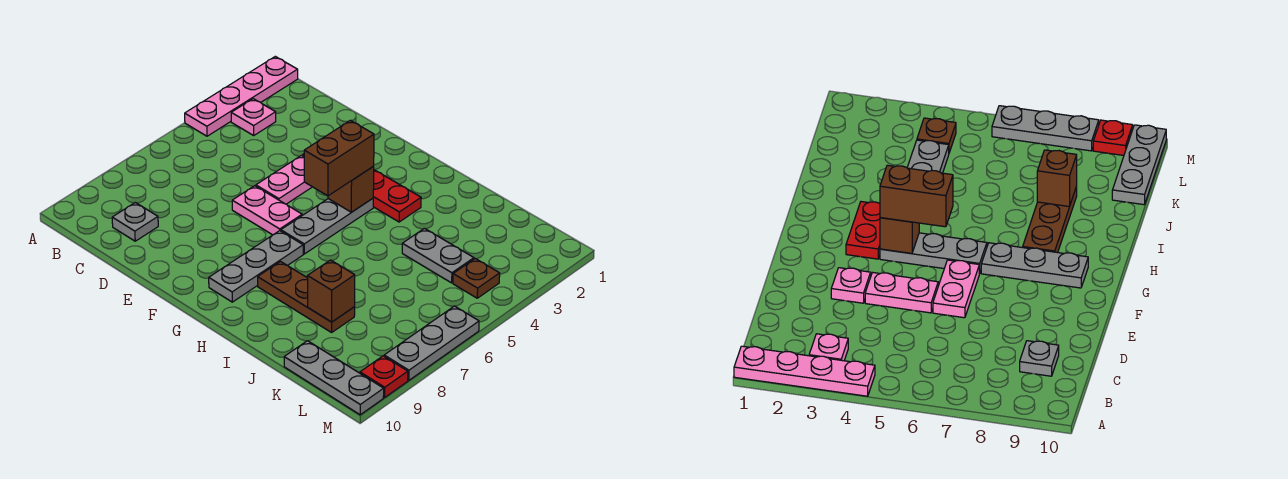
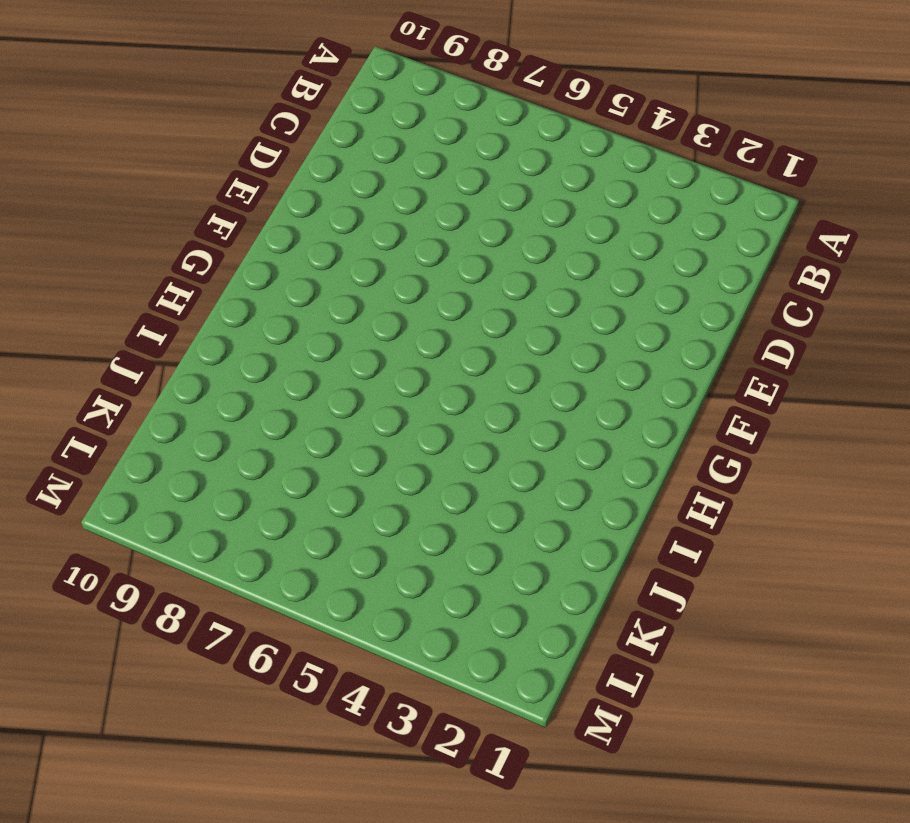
none -> pink 1x4 plate [185,56,298,136]
none -> pink 1x1 plate [231,99,276,135]
none -> grey 1x1 plate [112,202,158,241]

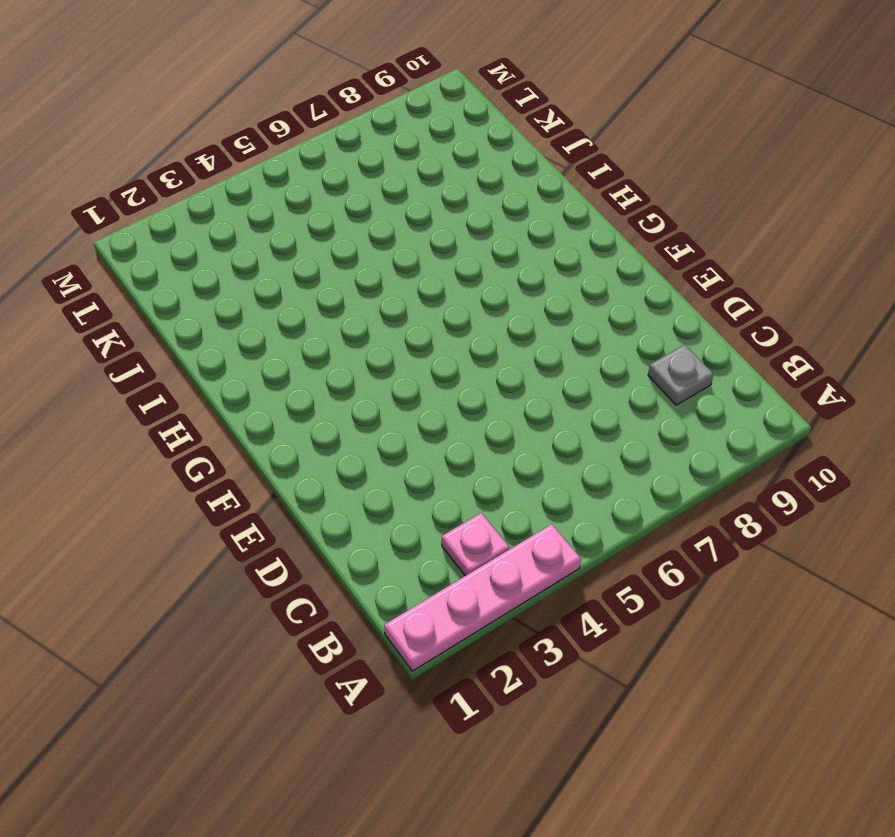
none -> pink 1x1 plate [831,268,871,303]
none -> pink 1x2 plate [256,156,312,204]
none -> pink 1x2 plate [232,186,302,235]

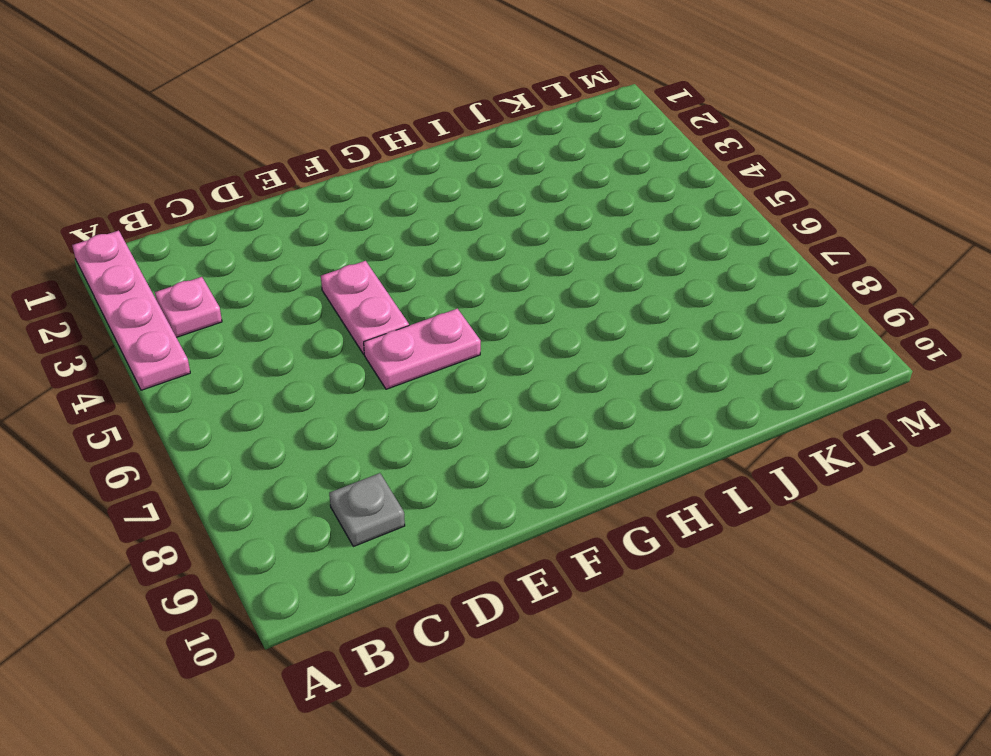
none -> pink 1x1 plate [831,268,871,303]
none -> red 1x2 plate [373,170,421,222]
none -> grey 1x3 plate [281,198,373,254]

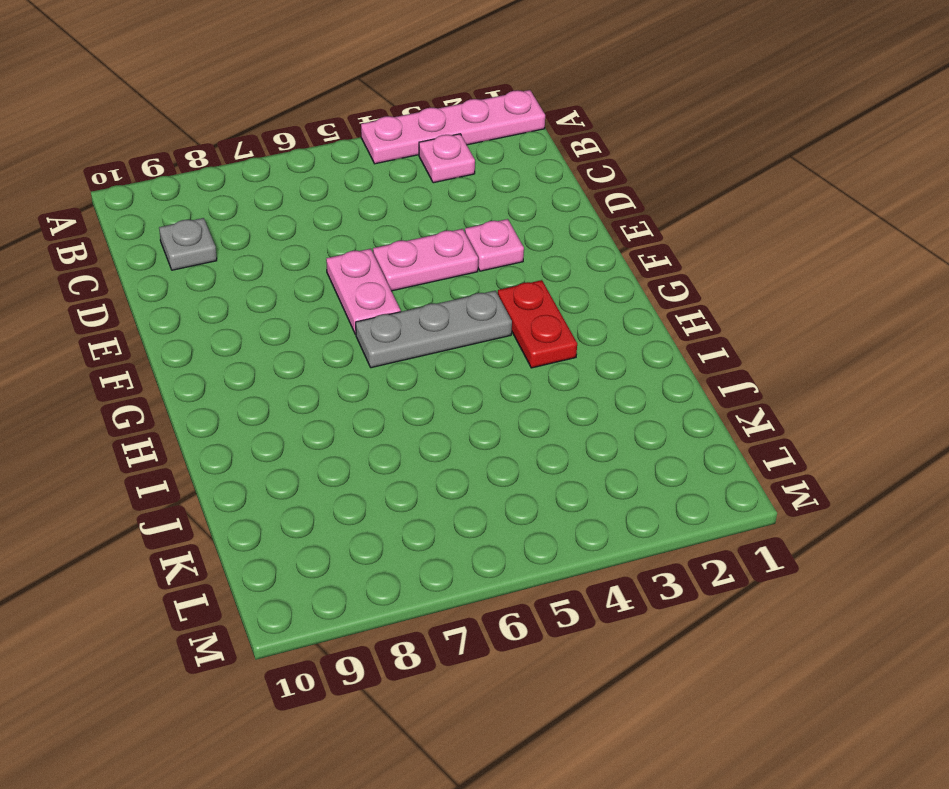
none -> grey 1x3 plate [209,231,303,302]
none -> brown 1x3 plate [258,262,355,332]
none -> grey 1x2 plate [402,228,474,283]

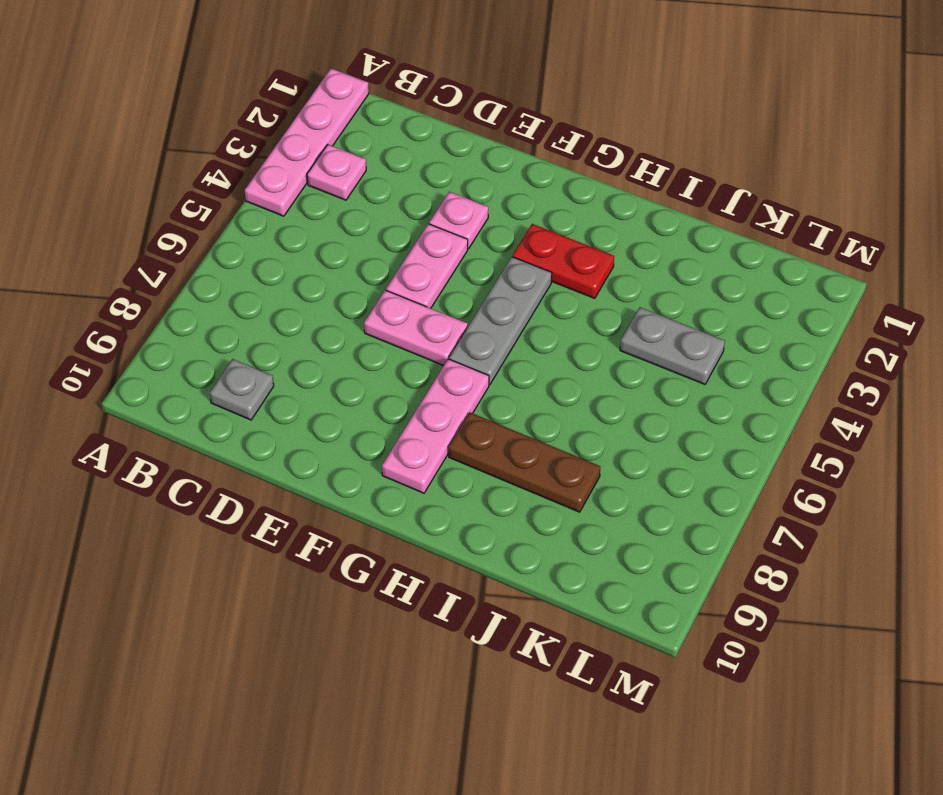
pink 1x3 plate [382,359,489,493] -> grey 1x3 plate [209,231,303,302]
none -> grey 1x3 plate [284,341,384,415]
none -> brown 1x1 plate [453,259,500,298]
none -> grey 1x3 plate [384,306,479,380]

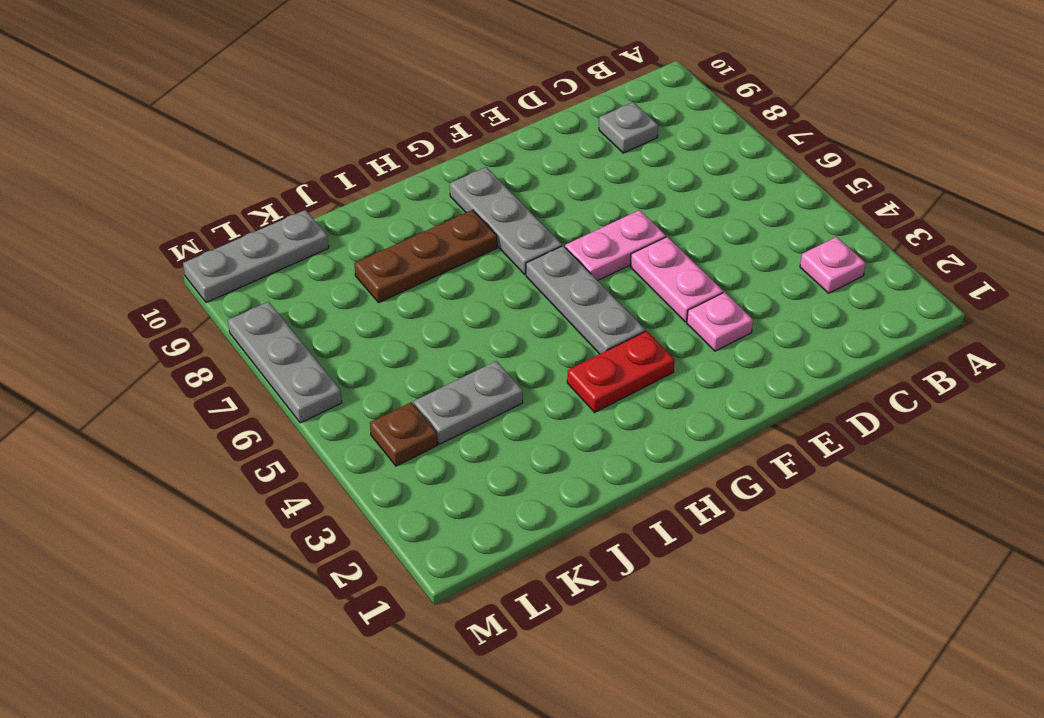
none -> pink 1x4 plate [185,56,298,136]
none -> red 1x1 plate [360,356,408,397]
none -> brown 1x1 brick [328,166,374,212]

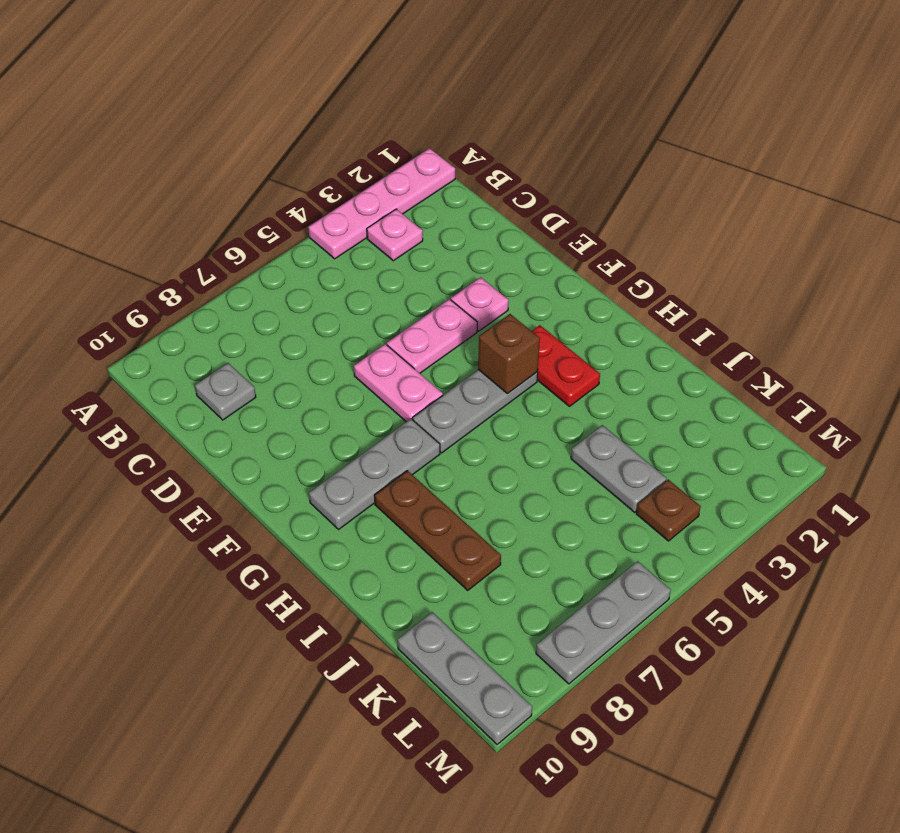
none -> red 1x1 plate [360,356,408,397]
none -> brown 1x1 brick [307,260,355,322]
none -> brown 1x2 brick [304,120,374,196]

